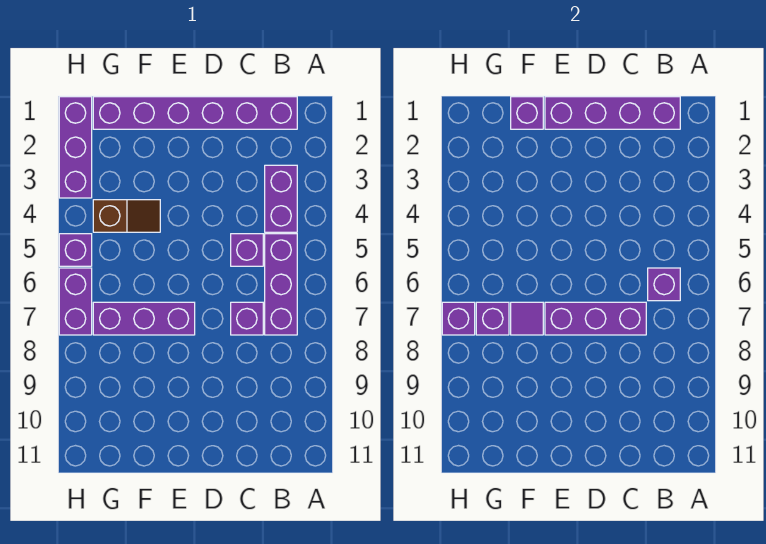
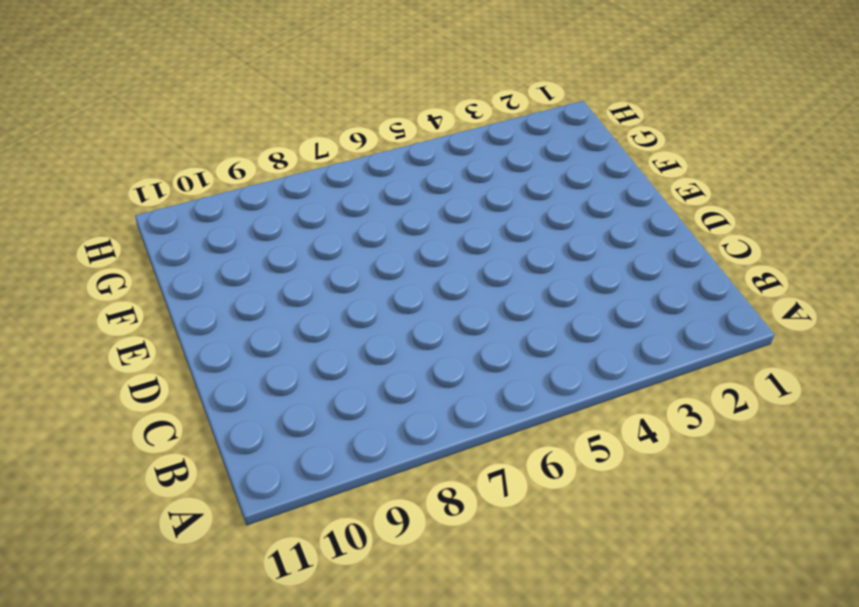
none -> purple 1x6 brick [93,97,297,129]
none -> purple 1x2 brick [265,165,297,232]
none -> purple 1x3 brick [265,234,297,335]

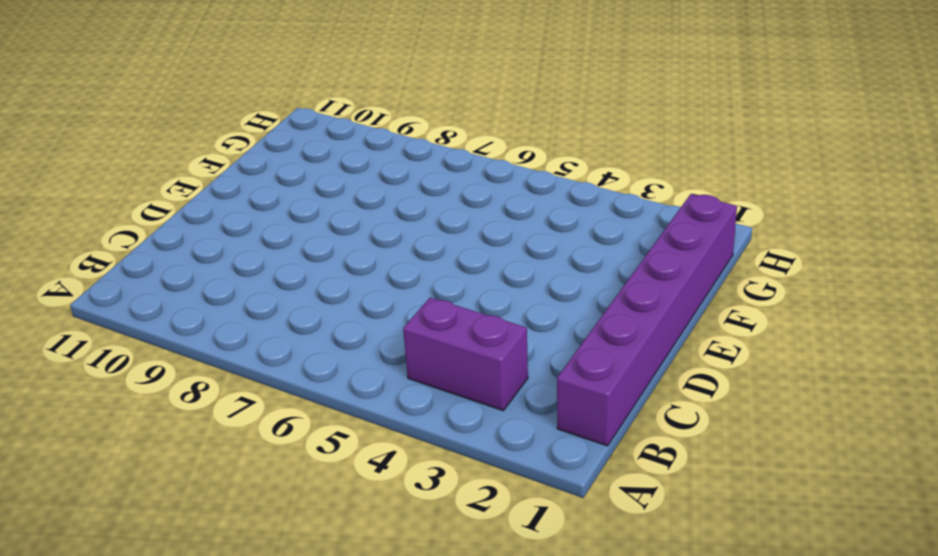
none -> purple 1x3 brick [265,234,297,335]
none -> purple 1x1 brick [231,234,263,266]
none -> purple 1x1 brick [231,302,263,335]

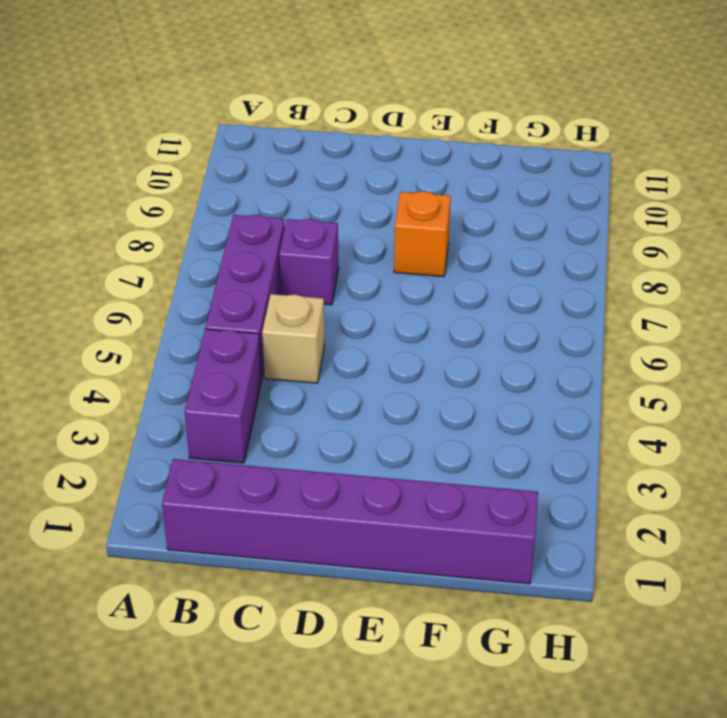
tan 1x1 brick [262,294,325,383] -> purple 1x1 brick [231,234,263,266]
orange 1x1 brick [394,191,451,277] -> none
none -> purple 1x3 brick [93,302,195,335]
none -> brown 1x2 slope [93,200,160,232]
none -> purple 1x3 brick [59,97,92,198]

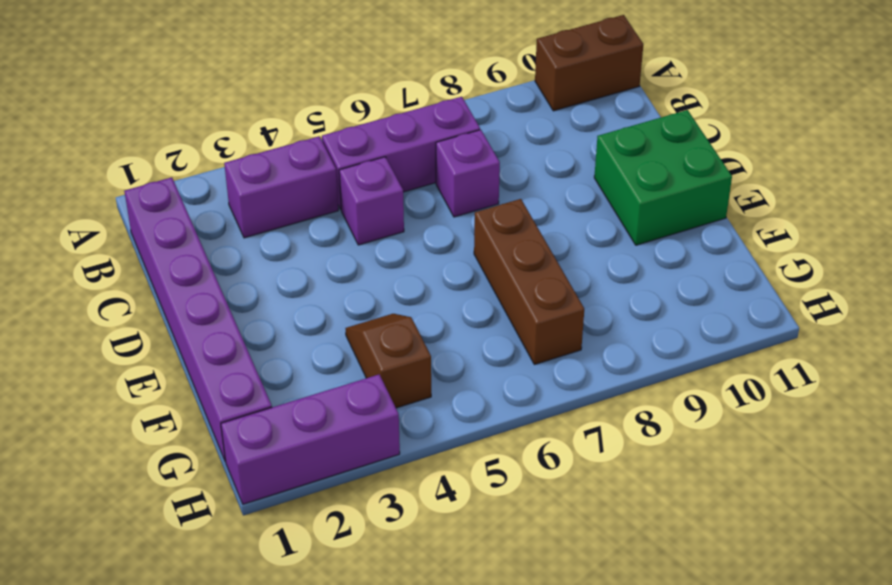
brown 1x2 brick [535,15,643,111] -> none
green 2x2 brick [594,110,732,245] -> none
brown 1x3 brick [474,199,584,365] -> purple 1x3 brick [93,302,195,335]
none -> purple 1x1 brick [59,234,92,266]
none -> purple 1x2 brick [59,268,92,335]
none -> purple 1x4 brick [545,97,680,129]

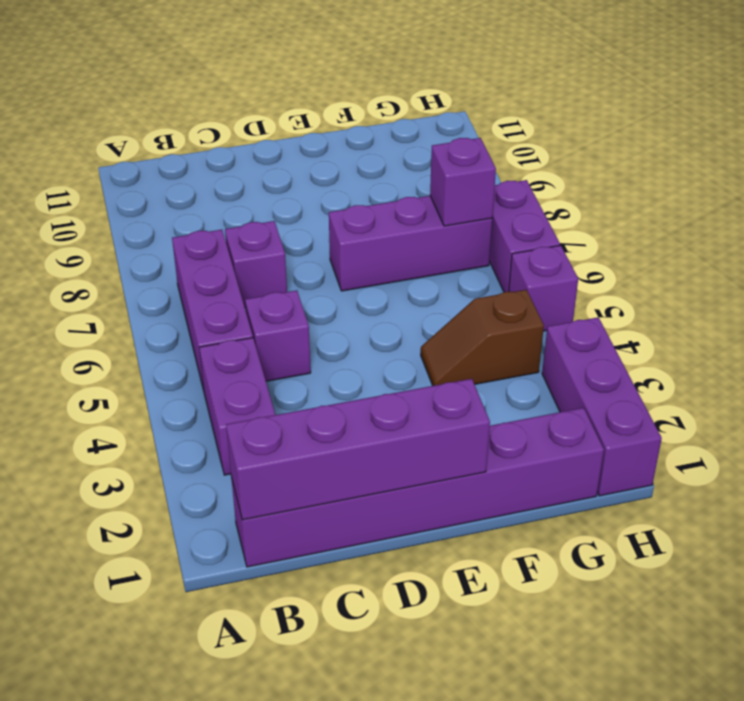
none -> purple 1x1 brick [648,268,680,301]
none -> purple 1x3 brick [545,302,646,335]
none -> purple 1x1 brick [511,97,543,129]

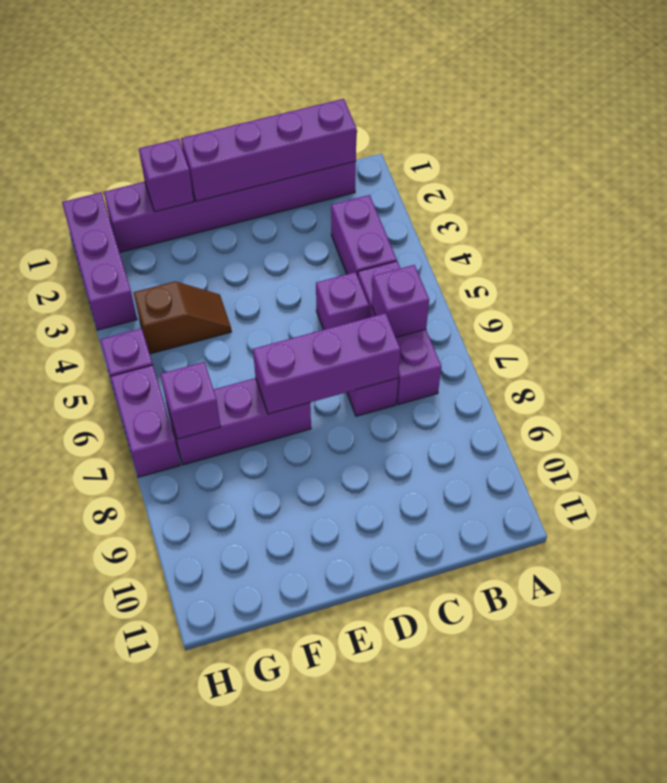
none -> purple 1x1 tile [511,302,543,335]
none -> purple 1x1 brick [442,302,475,335]

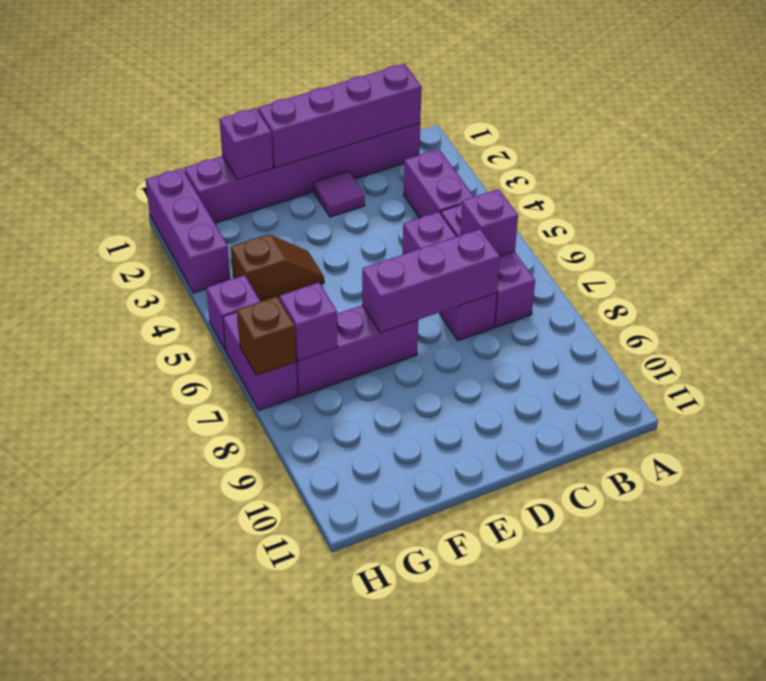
purple 1x1 tile [314,171,365,217] -> purple 1x1 tile moved to [511,302,543,335]
brown 1x1 brick [237,297,296,375] -> purple 1x1 brick [442,302,475,335]

